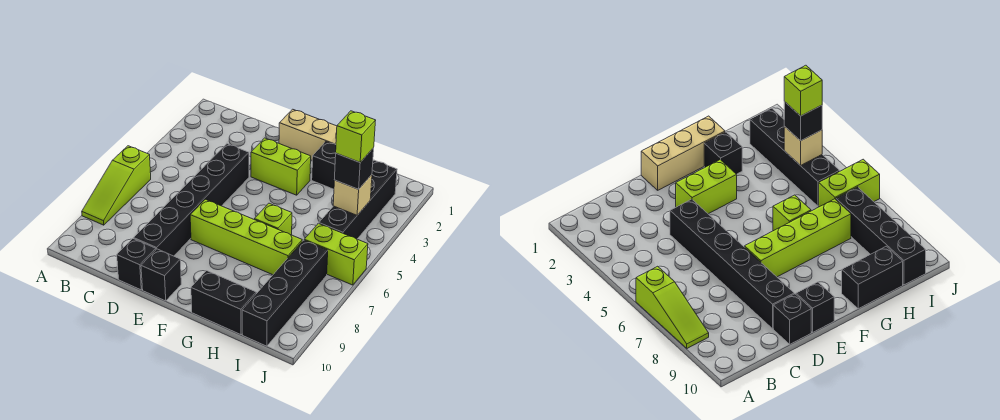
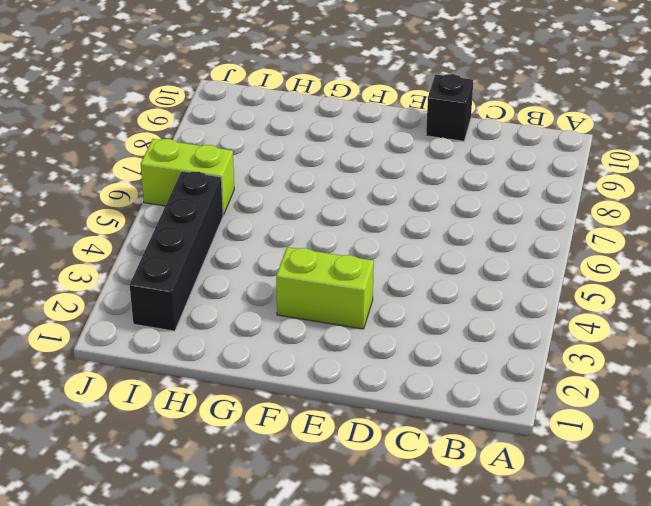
none -> lime 1x3 slope [82,146,151,225]
none -> black 1x6 brick [134,144,249,256]
none -> tan 1x3 brick [279,109,337,160]

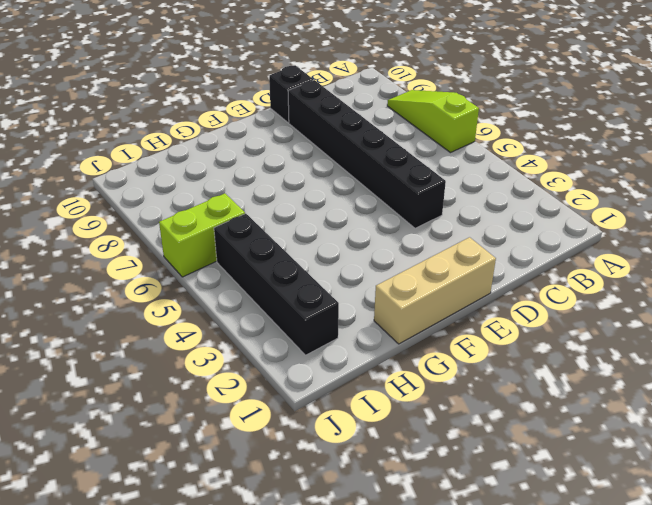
none -> lime 1x2 brick [251,138,311,195]
none -> lime 1x4 brick [190,199,302,275]
none -> black 1x1 brick [141,249,181,301]

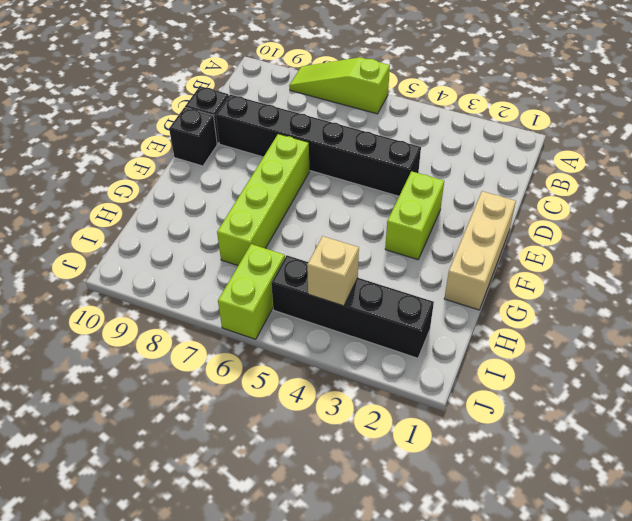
none -> black 1x1 brick [312,142,336,189]
none -> lime 1x1 brick [254,203,292,235]
none -> black 1x2 brick [191,271,256,335]

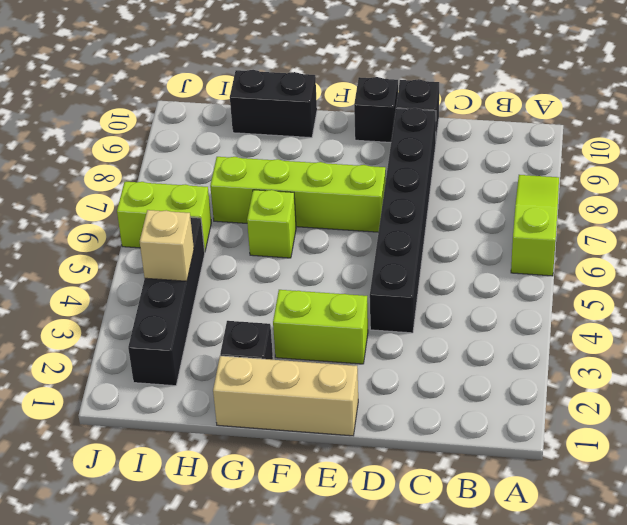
none -> black 1x4 brick [242,240,328,346]
none -> black 1x1 brick [334,148,374,189]
none -> lime 1x1 brick [336,111,376,162]

